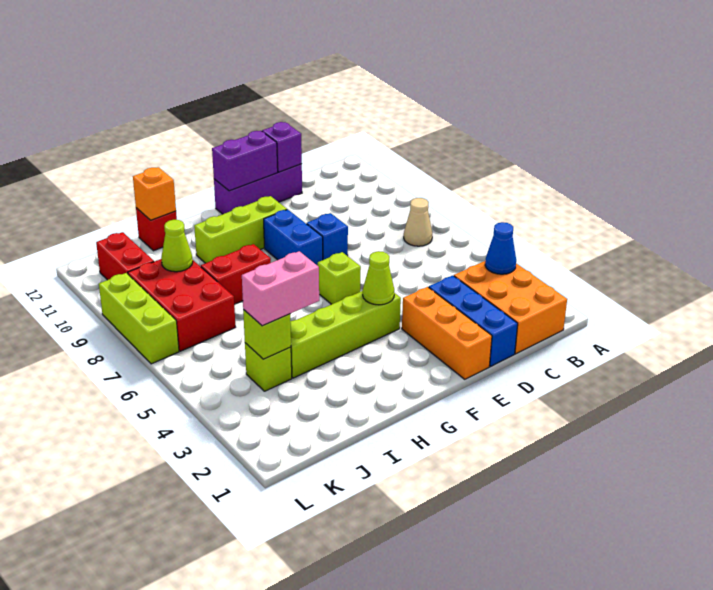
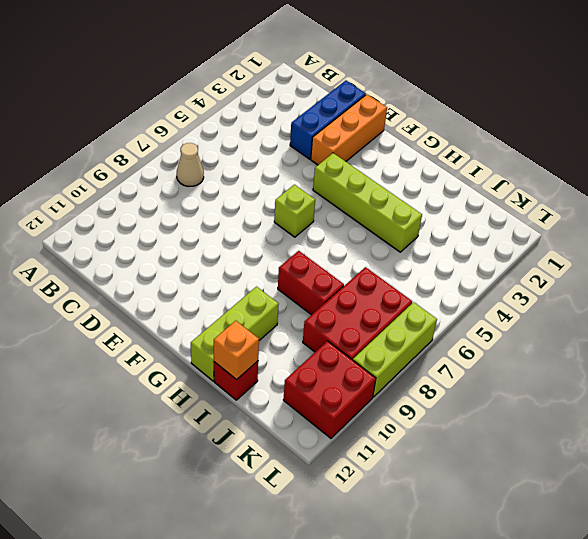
lime 1x3 brick [191,287,279,381] -> lime 1x3 brick turned to [194,196,287,263]
red 2x2 brick [283,341,376,438] -> red 1x2 brick [96,232,154,280]
none -> orange 2x3 brick [454,261,567,354]
none -> purple 1x3 brick [214,164,302,214]
none -> blue 1x1 brick [307,213,348,260]

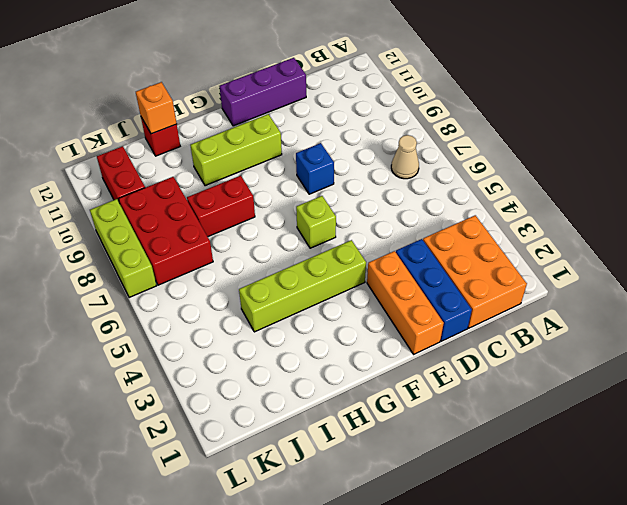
none -> blue 1x2 brick [264,209,323,266]
none -> lime 1x1 brick [245,343,292,391]
none -> blue 1x1 cone [485,222,516,274]

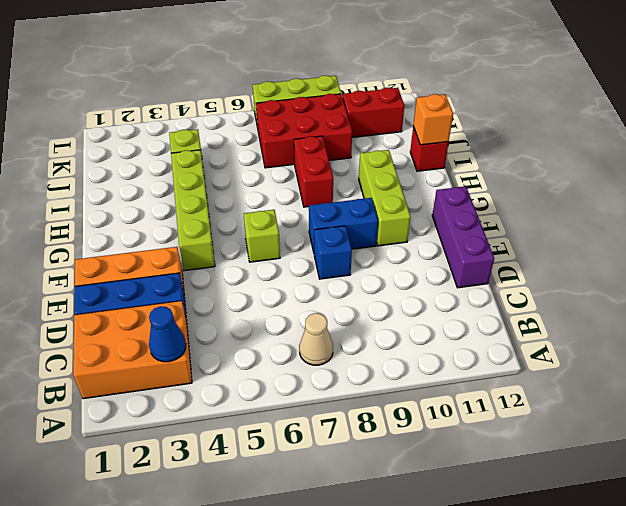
none -> purple 1x1 brick [262,122,302,172]
none -> purple 1x2 brick [212,131,278,191]
none -> lime 1x1 cone [363,251,394,305]

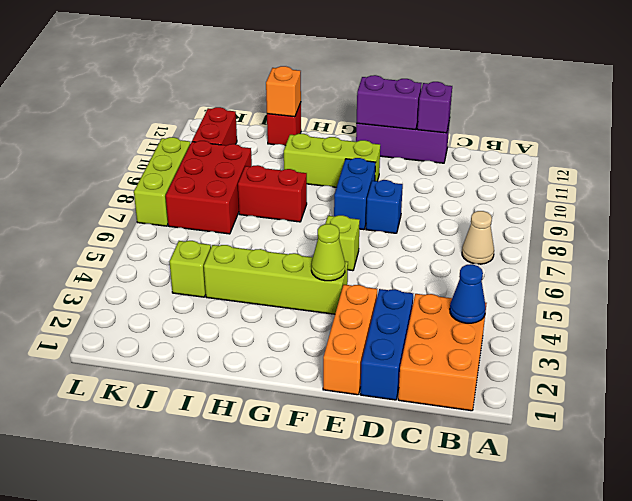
none -> lime 1x1 brick [243,310,291,359]
none -> lime 1x1 cone [161,220,193,272]
none -> pink 1x2 brick [242,251,319,326]

